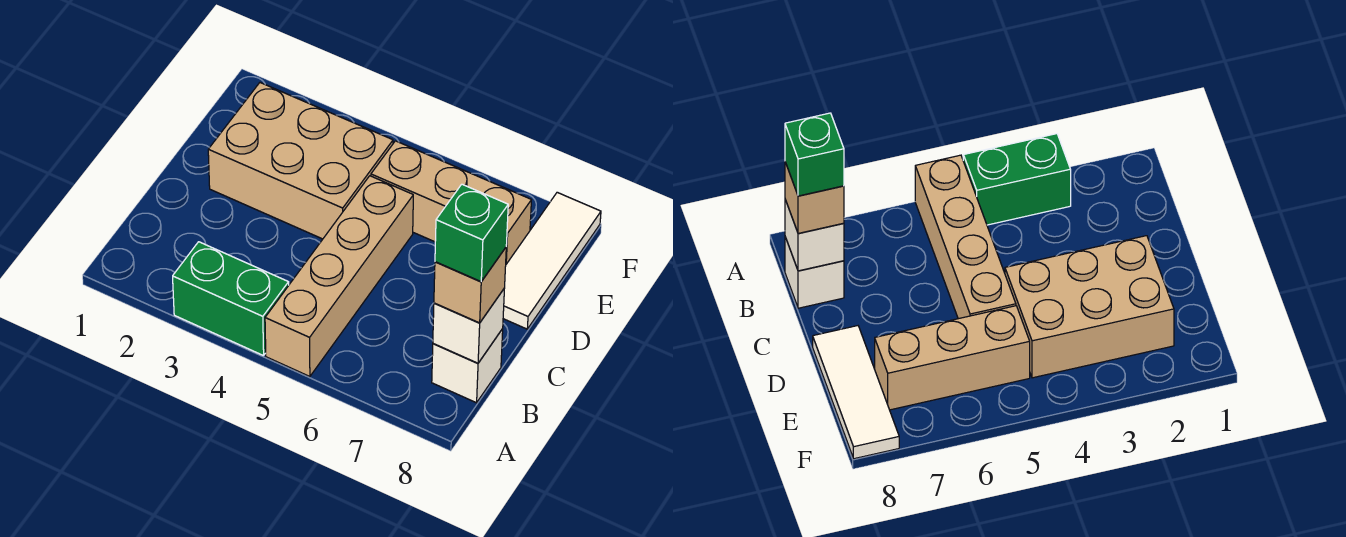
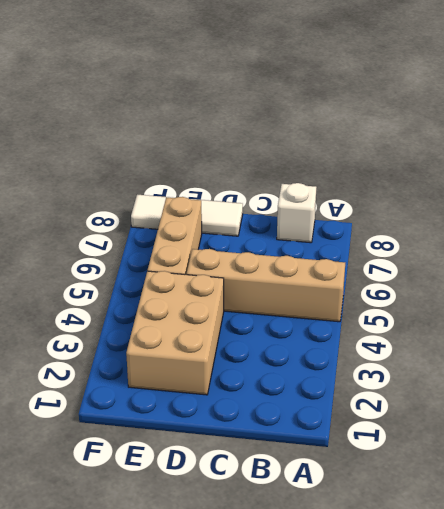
none -> green 1x2 brick [173,242,289,356]
none -> white 1x1 brick [433,289,504,363]

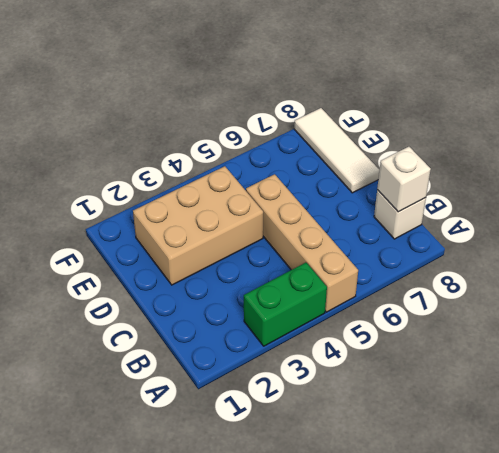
none -> tan 1x3 brick [371,141,531,264]
none -> tan 1x1 brick [434,248,506,323]

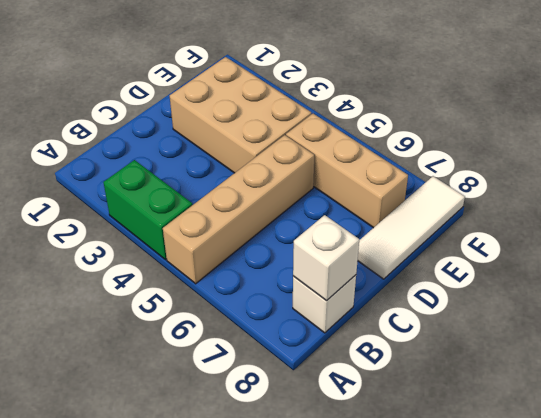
none -> tan 1x1 brick [434,248,506,323]
none -> green 1x1 brick [435,184,508,281]

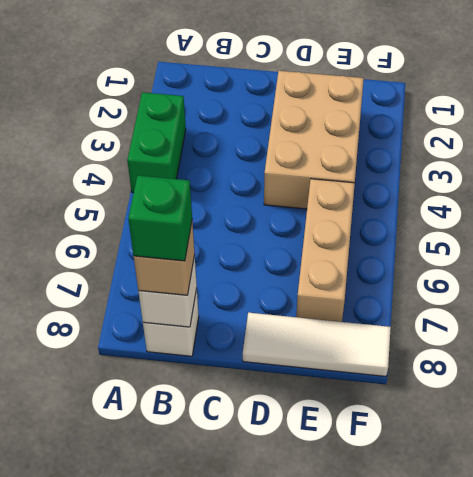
none -> tan 1x4 brick [265,176,413,377]

